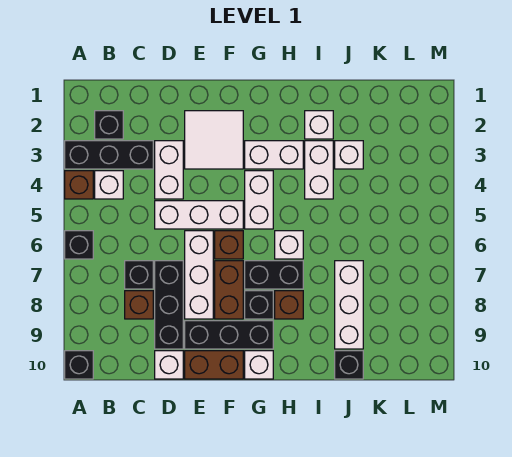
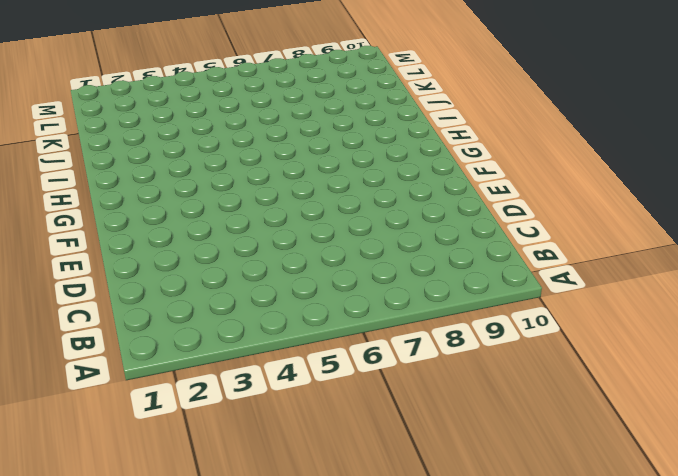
none -> black 1x3 brick [65,141,153,169]
none -> brown 1x1 brick [65,171,93,199]
none -> black 1x1 brick [65,231,93,259]
none -> black 1x1 brick [65,351,93,379]

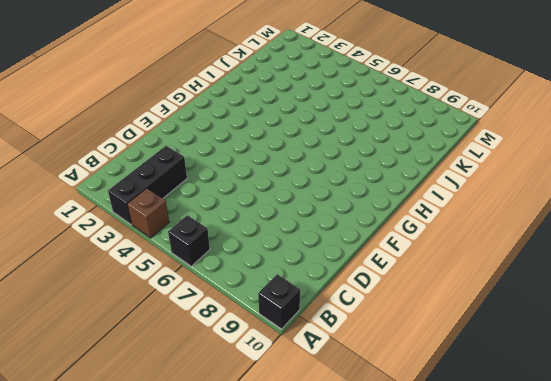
none -> black 1x1 brick [95,111,123,139]
none -> white 1x1 brick [95,171,123,199]
none -> black 1x1 brick [125,261,153,289]
none -> brown 1x1 brick [125,291,153,319]

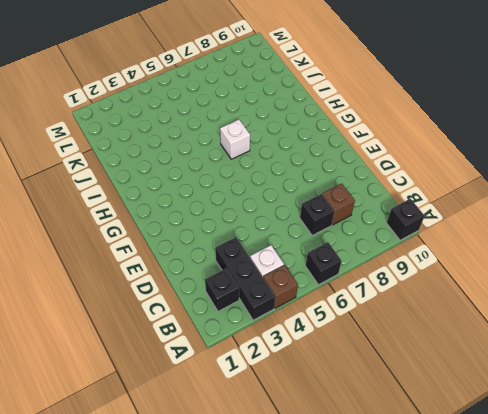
none -> white 1x2 brick [155,141,183,199]
none -> white 1x3 brick [155,201,243,229]
none -> black 1x3 brick [155,261,183,349]
none -> white 1x1 brick [155,351,183,379]

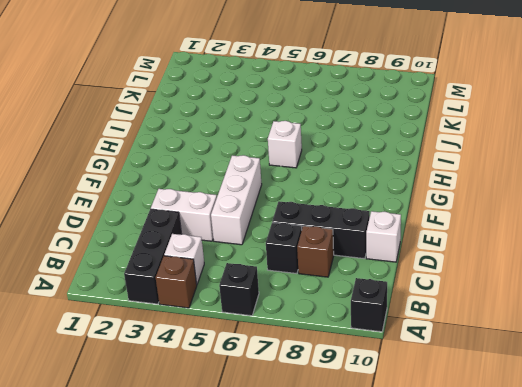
none -> black 1x1 brick [95,111,123,139]
none -> white 2x2 tile [185,111,243,169]
none -> white 1x3 brick [185,231,213,319]
none -> black 1x3 brick [185,321,273,349]

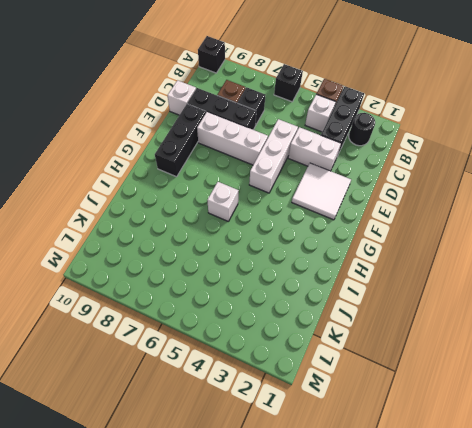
black 1x1 round brick [349,113,375,146] -> black 1x1 brick [95,111,123,139]
none -> brown 1x2 brick [185,351,243,379]
none -> brown 1x1 brick [215,231,243,259]
none -> brown 1x2 brick [215,261,243,319]
none -> white 1x2 brick [245,141,303,169]

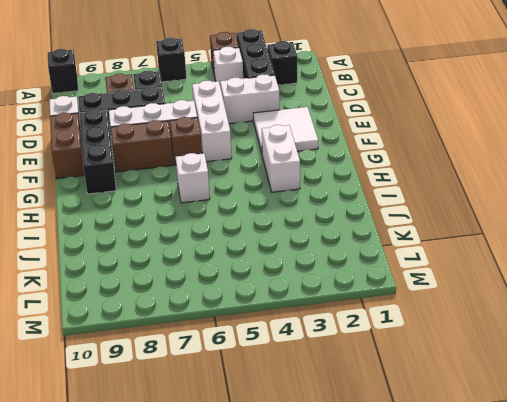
none -> white 1x2 brick [245,171,273,229]
none -> black 1x2 brick [245,261,303,289]
none -> black 1x1 brick [245,291,273,319]
none -> white 1x1 brick [245,351,273,379]

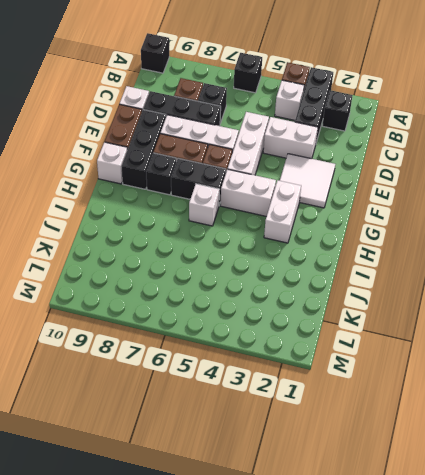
black 1x2 brick [171,158,226,205] -> black 1x2 brick turned to [245,261,303,289]
none -> brown 1x1 brick [275,291,303,319]
none -> white 1x1 brick [305,111,333,139]
none -> white 1x2 brick [305,141,333,199]
none -> white 1x1 brick [335,141,363,169]

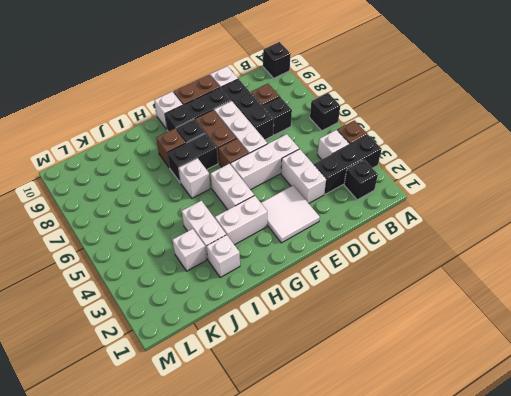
none -> white 1x3 brick [335,261,363,349]
none -> black 1x1 brick [335,351,363,379]

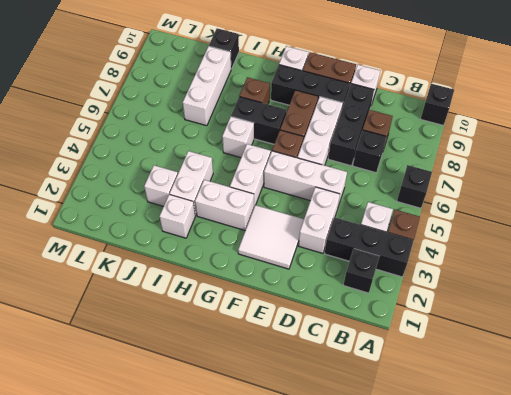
none -> black 1x1 brick [245,291,273,319]

